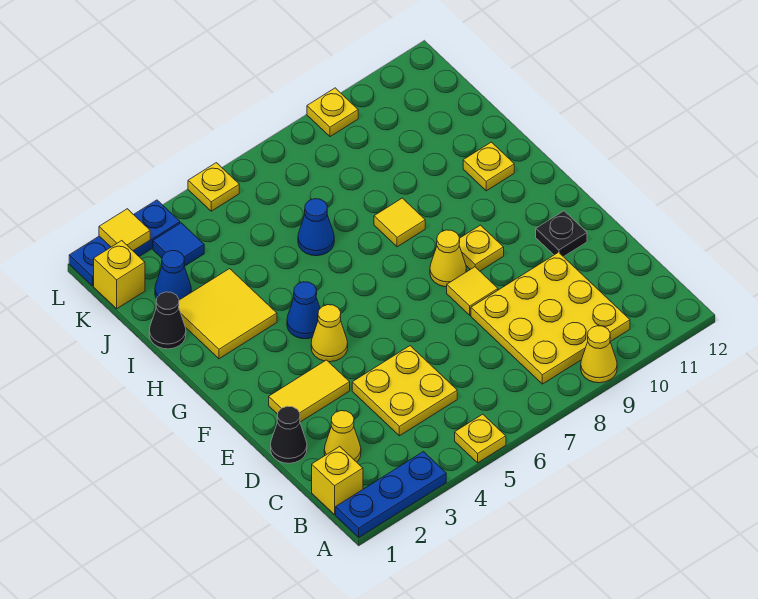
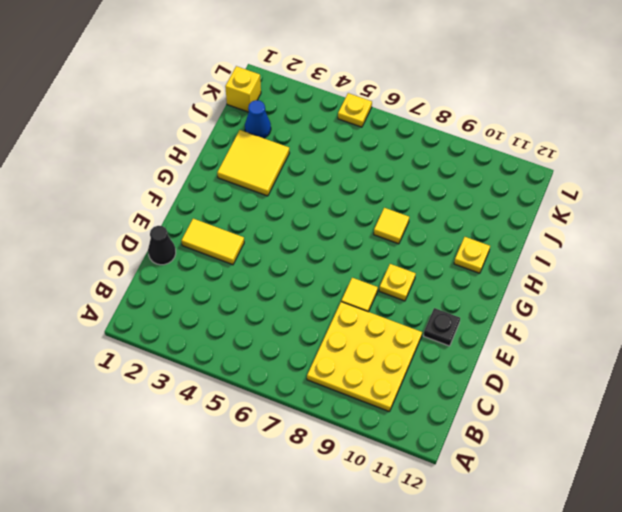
none -> blue 1x3 plate [336,452,446,537]
none -> yellow 1x1 plate [455,414,506,463]
none -> yellow 1x1 cone [581,326,617,383]

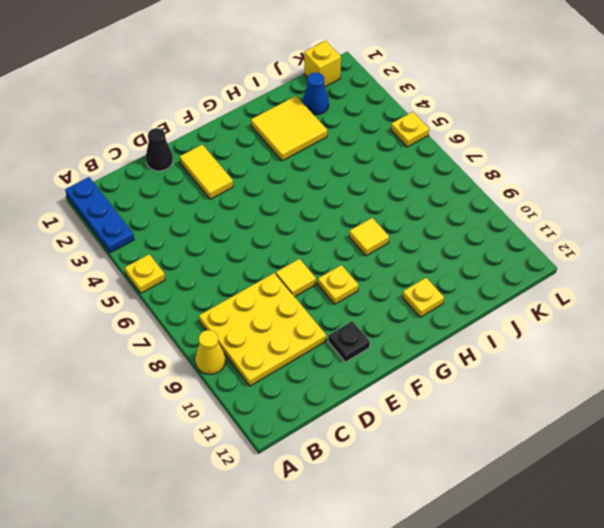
none -> yellow 1x1 brick [312,446,363,515]
none -> yellow 1x1 cone [324,411,361,462]
none -> yellow 2x2 plate [352,346,457,436]

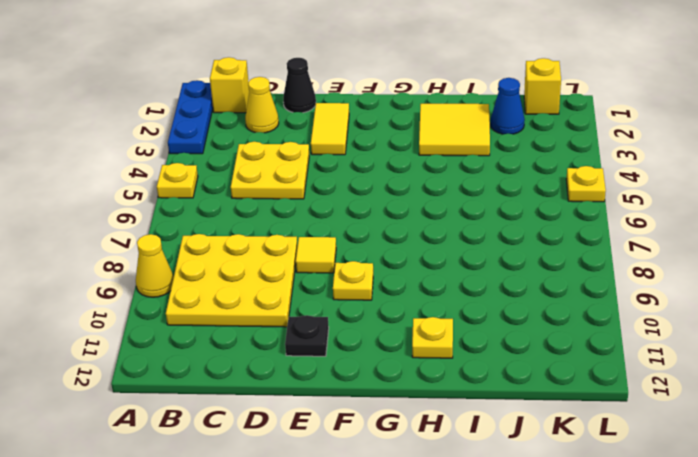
none -> yellow 1x1 cone [311,305,348,362]
none -> yellow 1x1 cone [430,230,466,287]
none -> blue 1x1 cone [287,282,320,339]

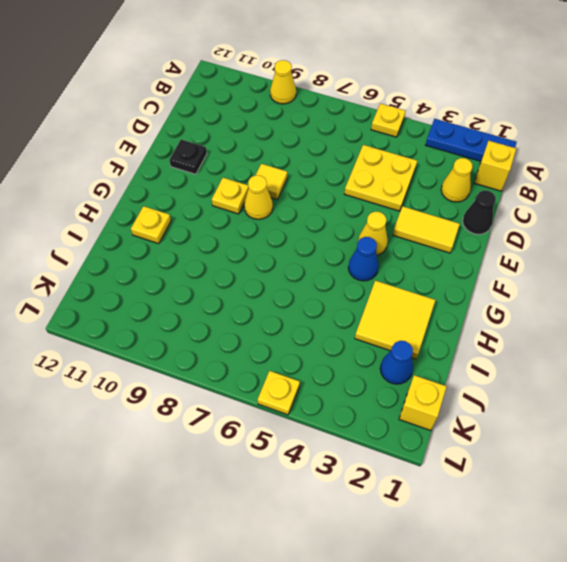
none -> yellow 3x3 plate [471,252,630,384]
none -> yellow 1x1 tile [374,198,425,247]
none -> black 1x1 cone [149,292,186,349]

